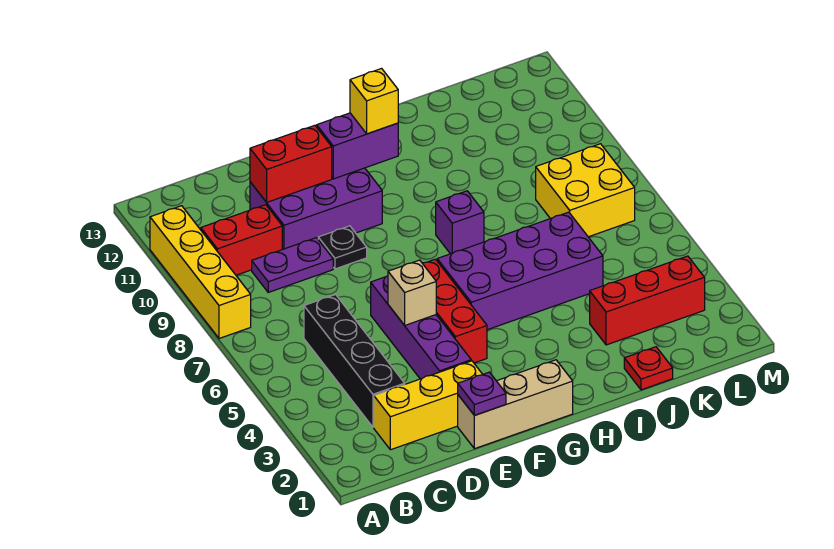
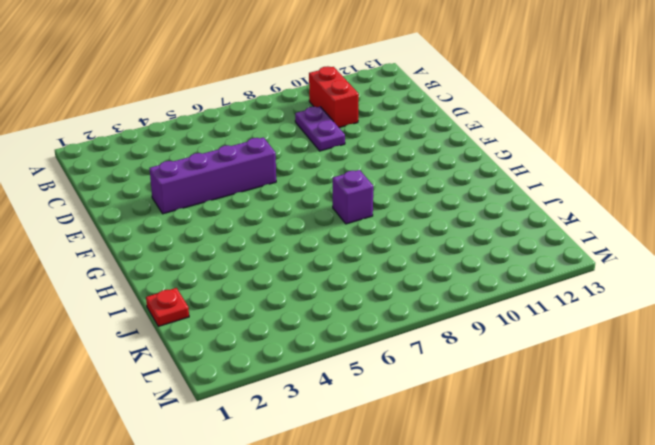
none -> yellow 1x4 brick [150,206,251,338]
none -> yellow 1x3 brick [374,361,482,450]
none -> black 1x4 brick [304,295,405,427]

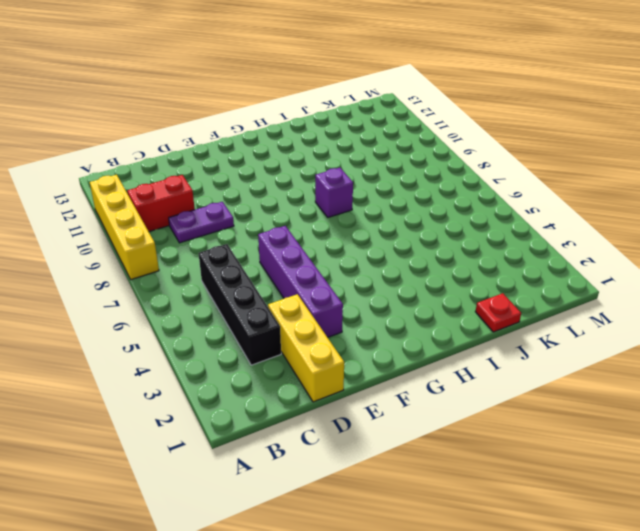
yellow 1x3 brick [268,294,344,402] -> yellow 1x3 brick turned to [374,361,482,450]
none -> purple 2x3 brick [250,168,382,249]
none -> tan 1x3 brick [458,360,573,449]
none -> black 1x1 plate [318,226,367,269]

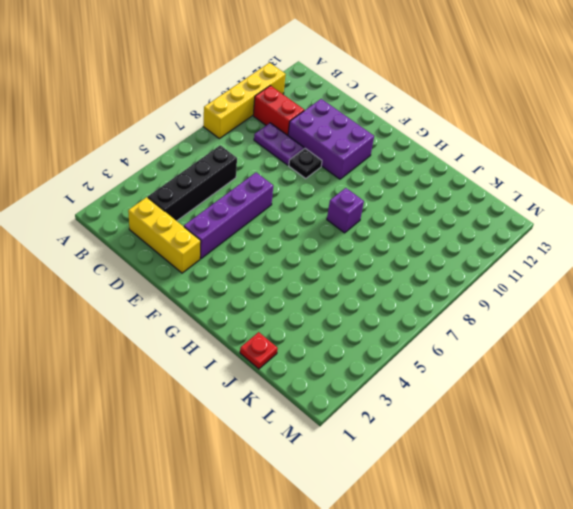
none -> tan 1x3 brick [458,360,573,449]
none -> red 1x3 brick [422,259,487,363]
none -> purple 2x4 brick [437,212,603,330]

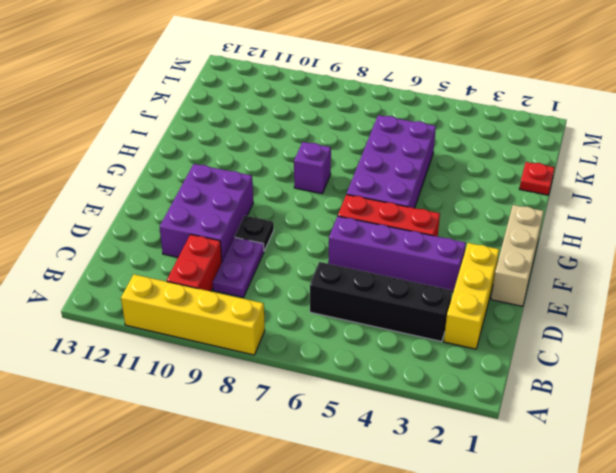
none -> red 1x3 brick [590,256,705,345]
none -> yellow 2x2 brick [536,144,635,237]
none -> red 1x2 brick [250,125,332,202]

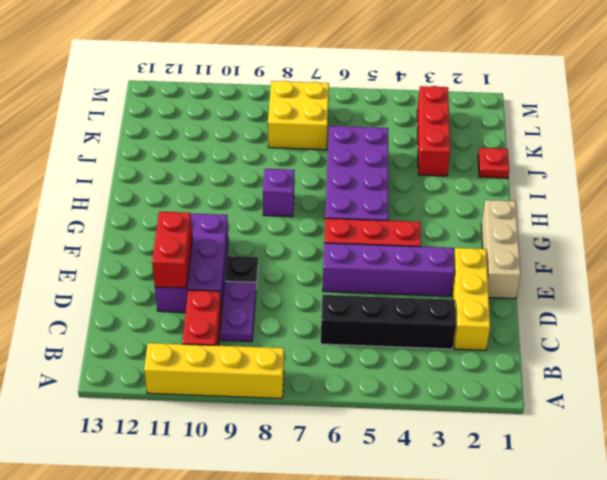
none -> purple 1x1 plate [458,372,506,415]
none -> tan 1x1 brick [388,260,436,325]
none -> purple 1x2 brick [317,113,398,179]

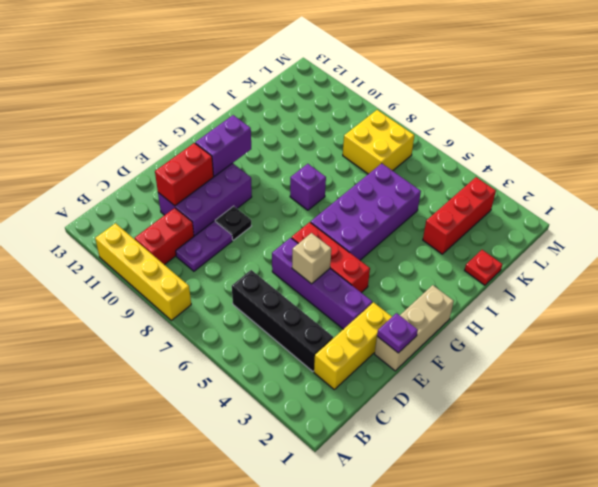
none -> yellow 1x1 brick [350,69,398,134]

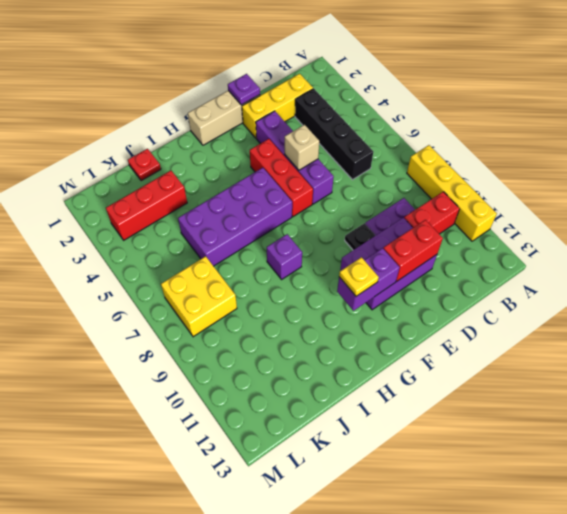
yellow 1x1 plate [339,257,379,296] -> yellow 1x1 brick [350,69,398,134]

